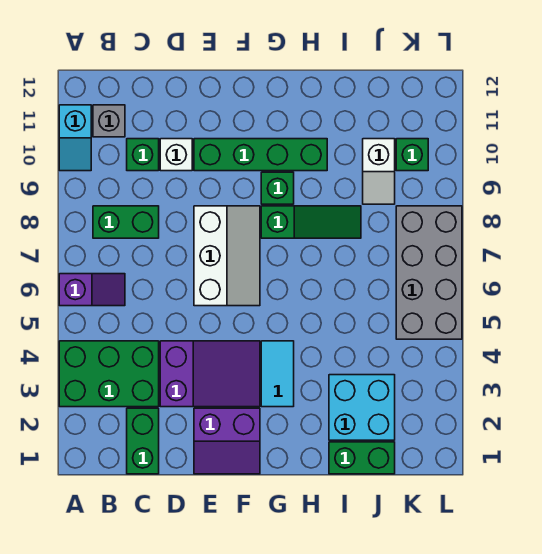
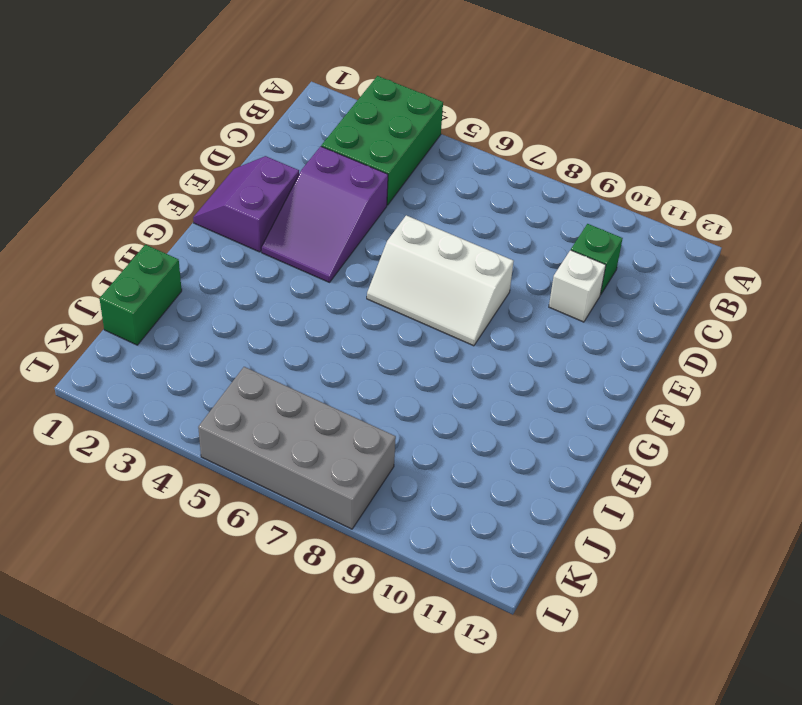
none -> purple 1x2 slope [59,274,125,306]
none -> cyan 1x2 slope [59,105,91,171]
none -> green 1x2 brick [93,206,159,238]

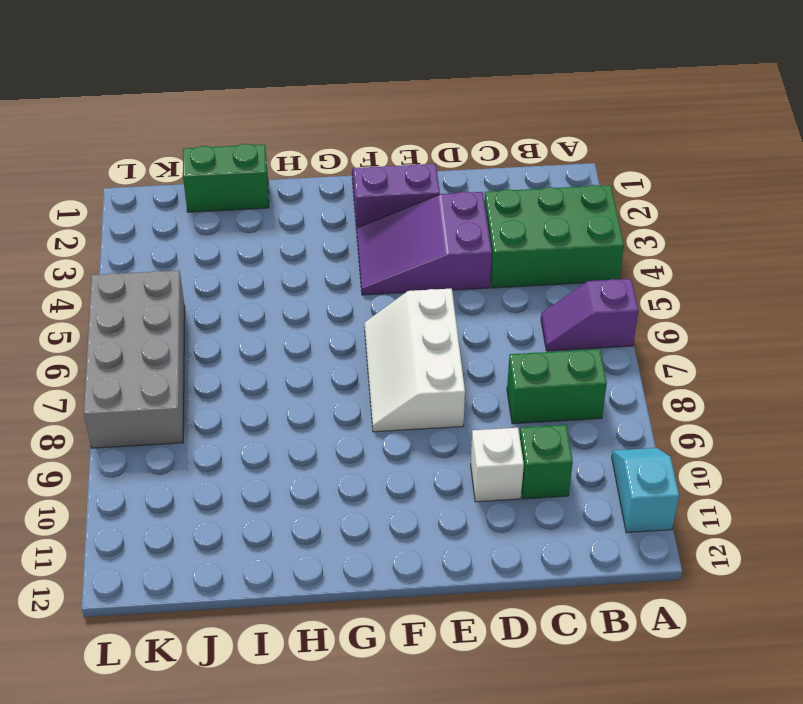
none -> grey 1x1 brick [93,105,125,137]
none -> green 1x2 brick [127,408,159,474]
none -> green 1x4 brick [194,139,327,171]

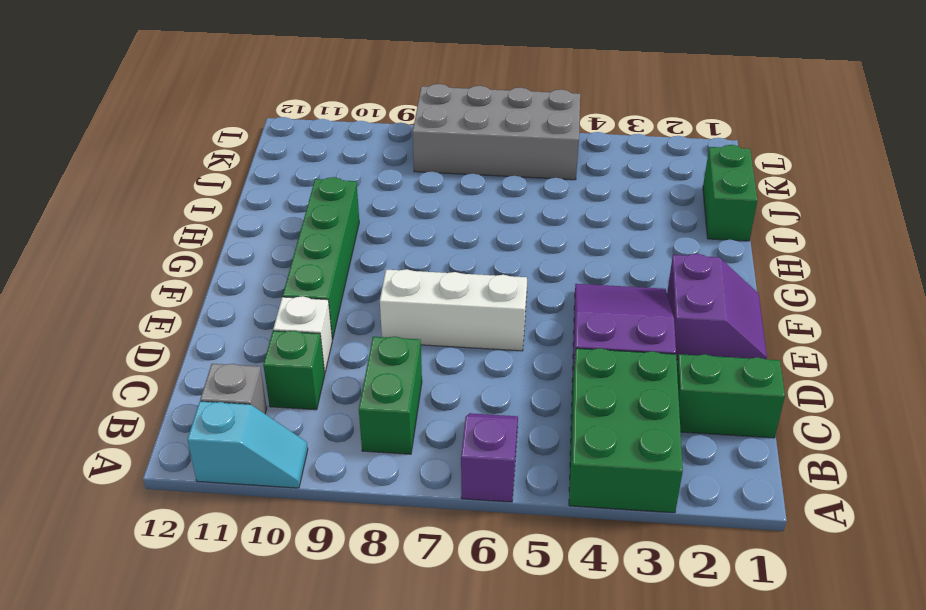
none -> cyan 1x2 tile [261,341,294,407]
none -> green 1x3 slope [261,206,361,238]
none -> green 1x1 brick [261,172,294,204]

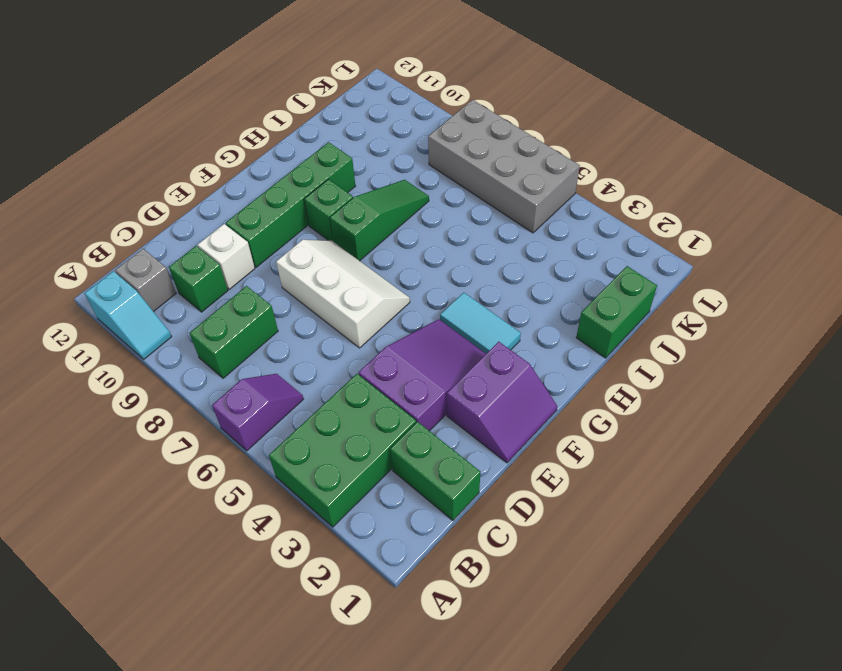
none -> cyan 2x2 brick [329,375,395,440]
none -> white 1x2 slope [363,139,395,204]
none -> green 1x1 brick [396,139,428,171]

